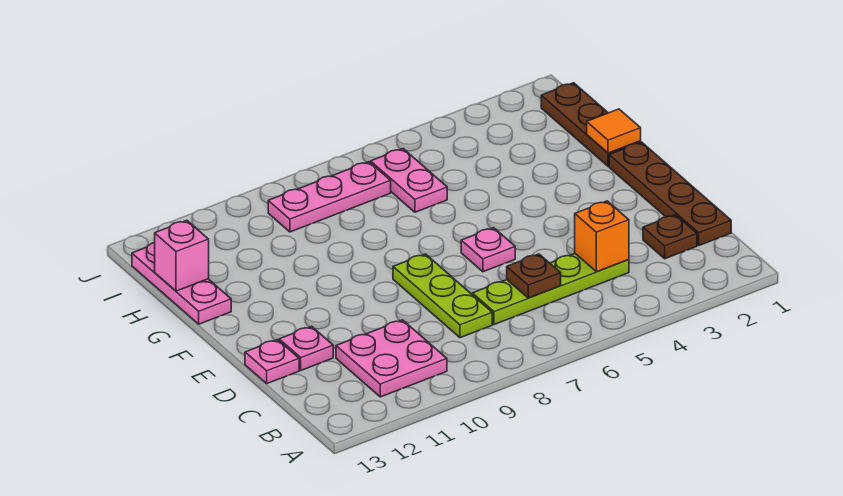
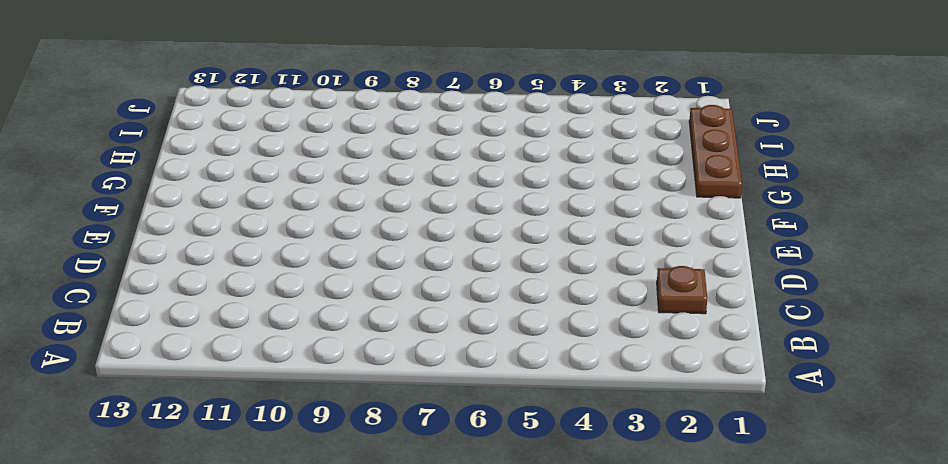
none -> pink 2x2 plate [336,320,447,397]
none -> brown 1x4 plate [609,142,731,245]
none -> lime 1x4 plate [472,254,629,325]

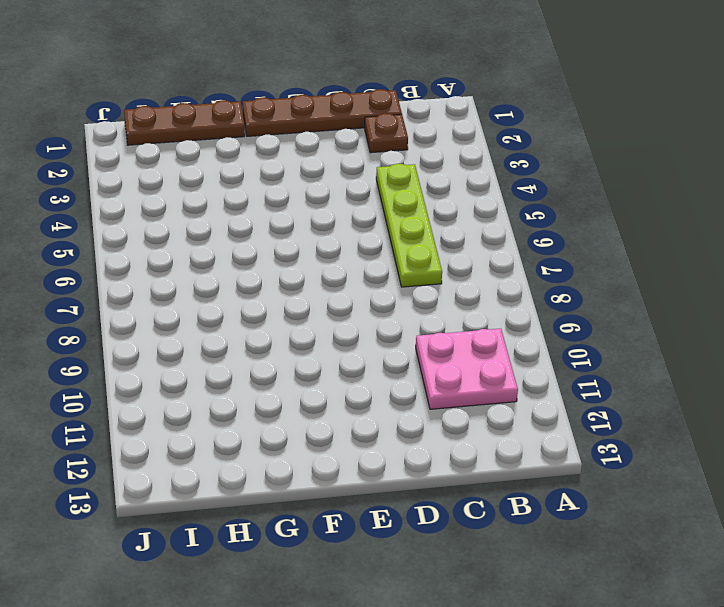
none -> lime 1x3 plate [393,254,492,338]
none -> pink 1x1 plate [279,326,333,370]
none -> pink 1x1 plate [245,340,299,384]

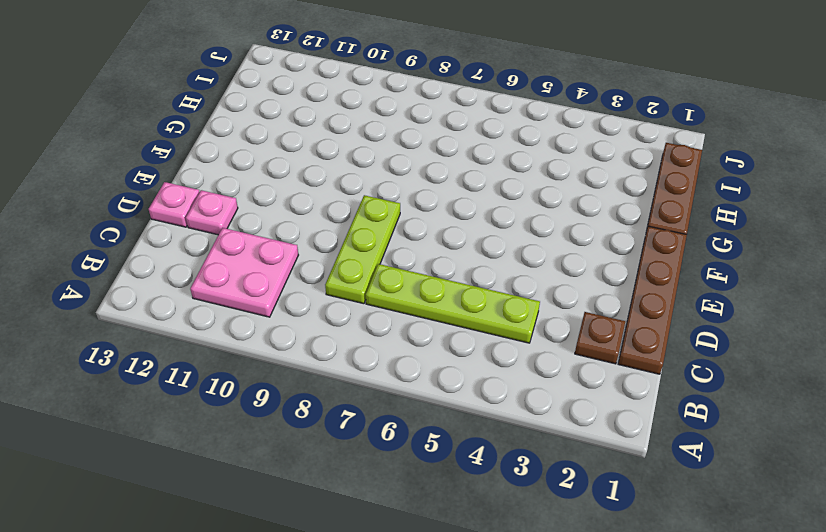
none -> pink 1x1 plate [461,228,515,272]
none -> pink 1x3 plate [132,243,231,324]
none -> pink 1x2 plate [371,149,447,212]

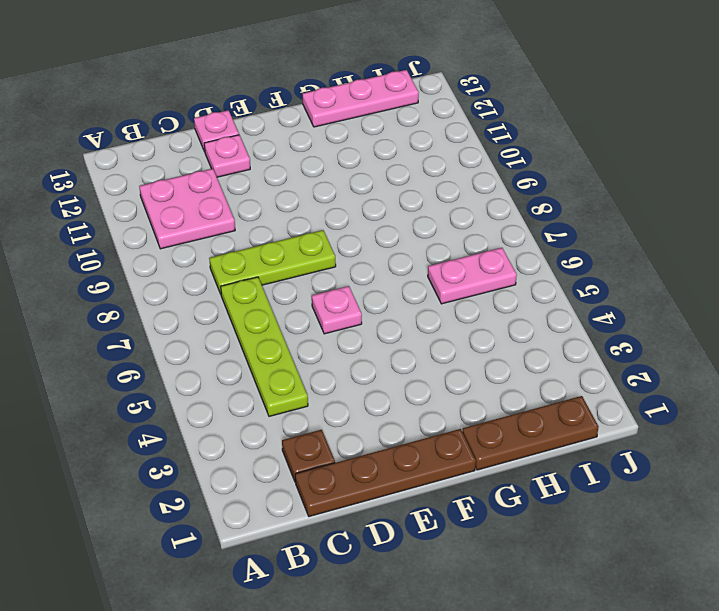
none -> pink 1x3 plate [268,162,391,232]
none -> orange 1x1 brick [575,201,629,272]
none -> brown 1x1 plate [507,254,561,298]

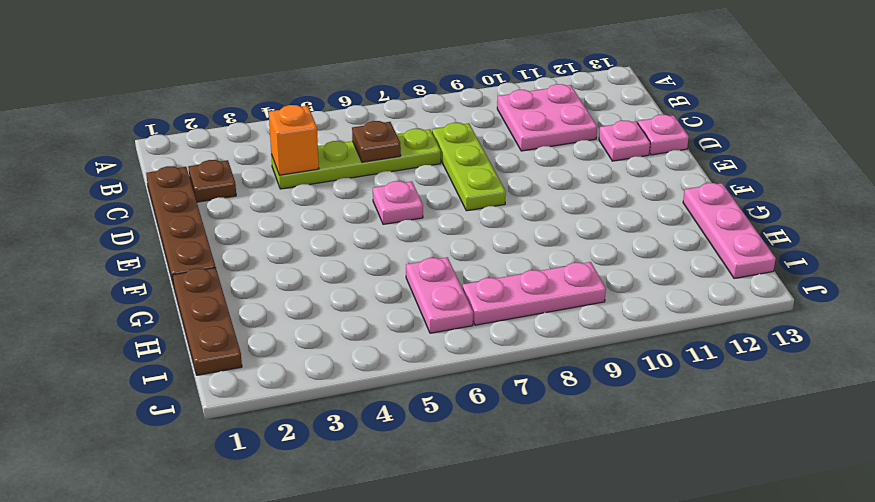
none -> orange 1x1 tile [587,109,641,153]
none -> pink 1x1 brick [155,220,209,291]

